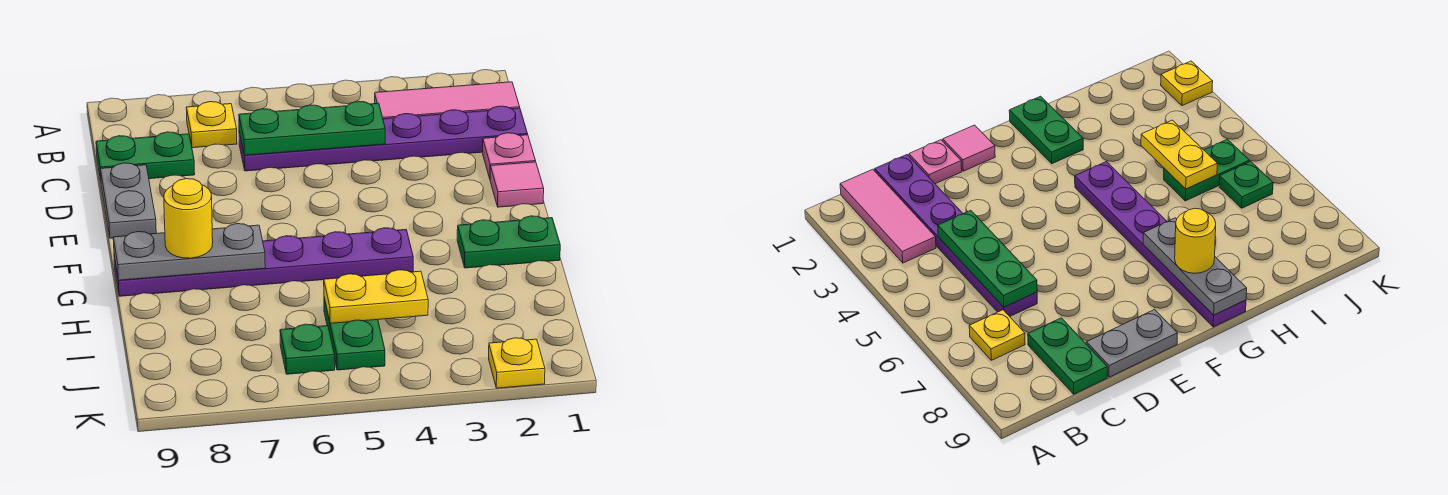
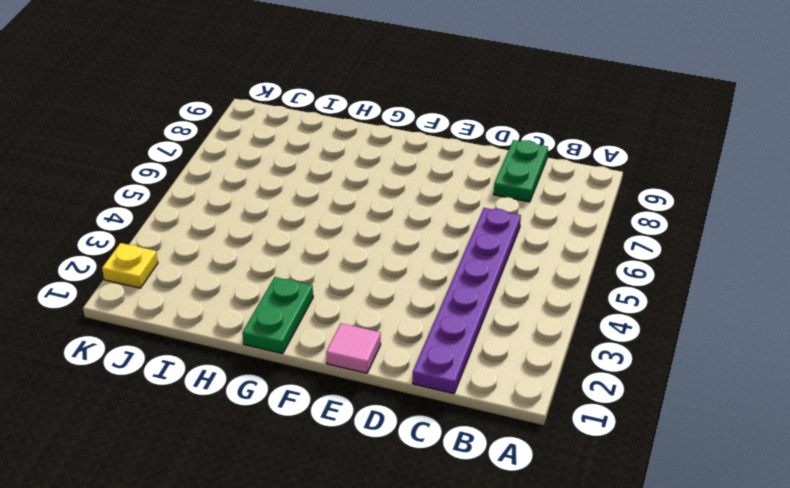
none -> pink 1x3 tile [375,82,520,119]
none -> yellow 1x1 plate [186,102,237,148]
none -> pink 1x1 plate [483,133,535,178]

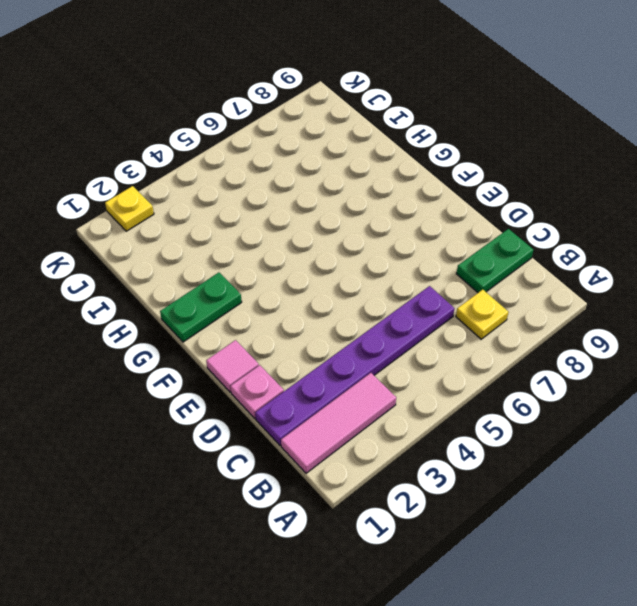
none -> grey 1x2 plate [100,163,156,238]
none -> purple 1x6 plate [114,228,413,296]
none -> green 1x2 plate [324,298,385,370]

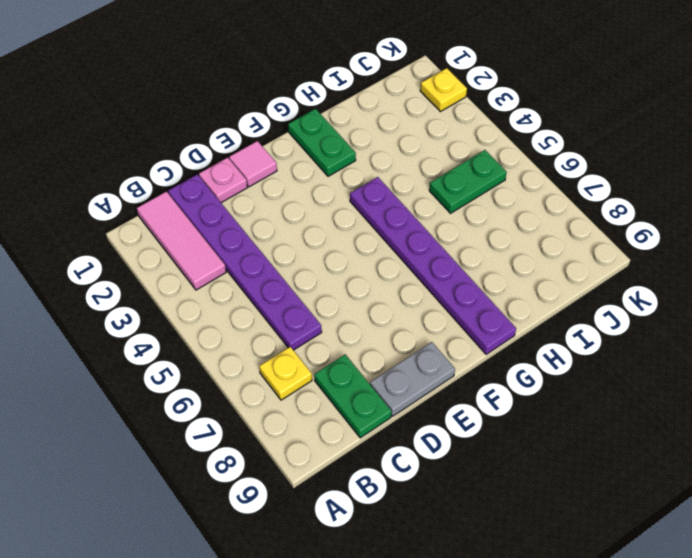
none -> green 1x1 plate [280,324,335,374]
none -> green 1x3 plate [239,101,385,155]
none -> grey 1x3 plate [113,224,265,280]

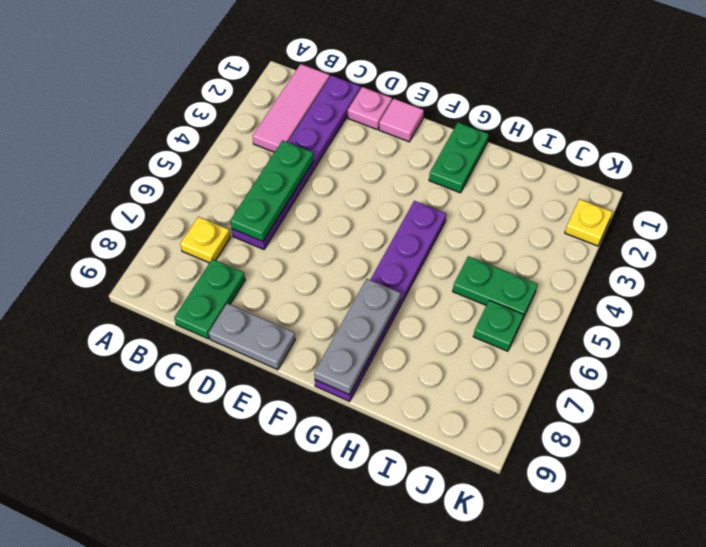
none -> yellow 1x2 plate [324,270,428,323]
none -> yellow 1x1 round brick [164,179,213,258]

